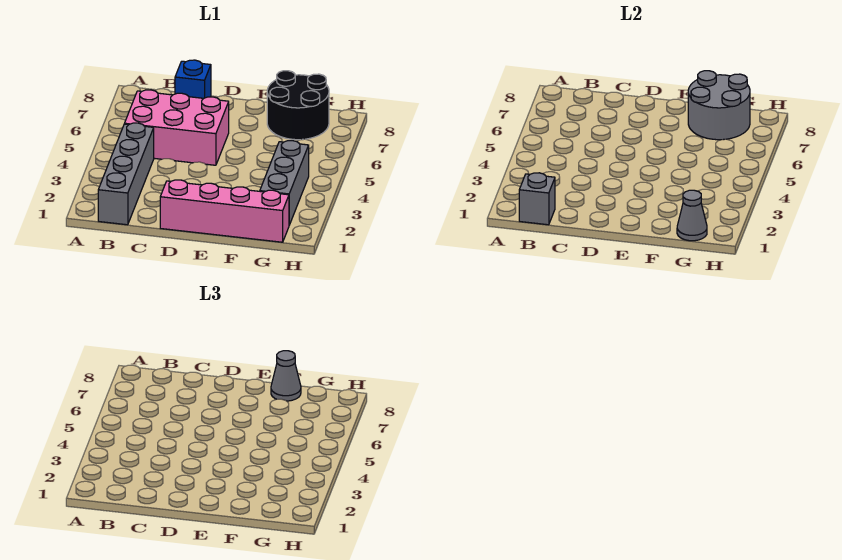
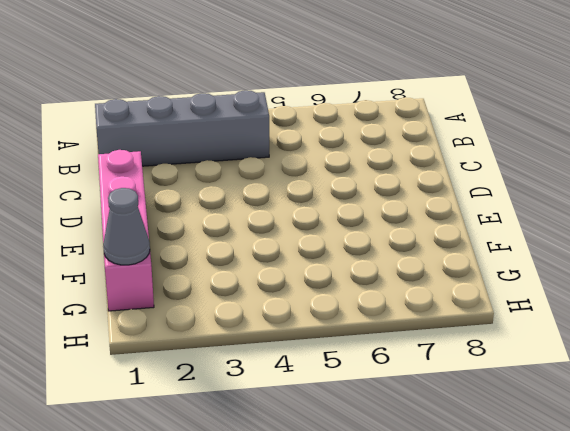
none -> pink 2x3 brick [125,90,229,165]
none -> blue 1x1 brick [175,60,211,98]

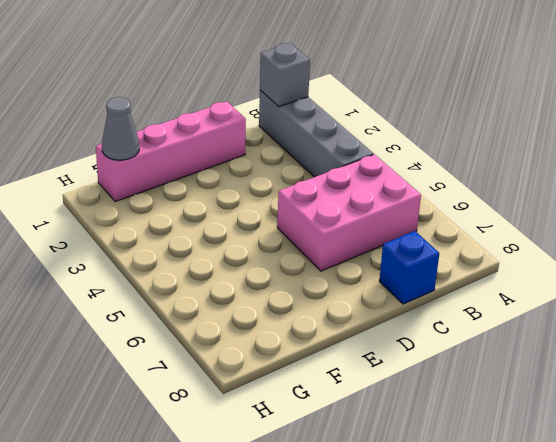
none -> black 2x2 round brick [267,71,329,140]
none -> grey 1x3 brick [260,141,309,225]

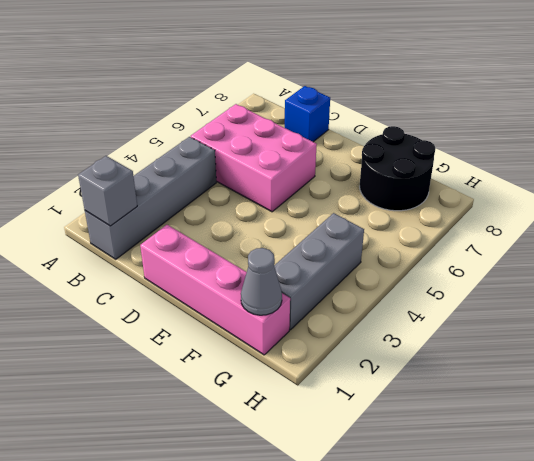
none -> grey 2x2 round brick [688,71,750,140]
none -> grey 1x1 cone [271,351,301,401]

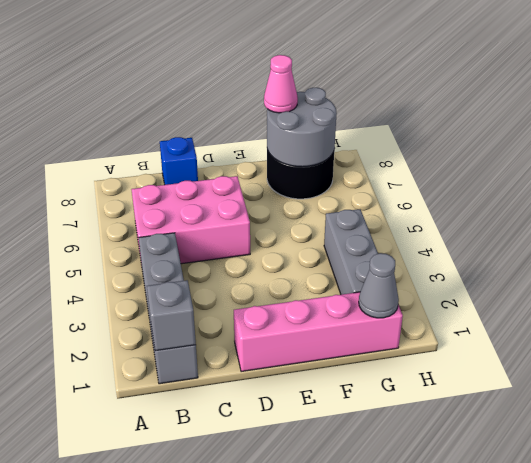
pink 1x1 cone [264,55,298,113] -> grey 1x1 cone [271,351,301,401]

